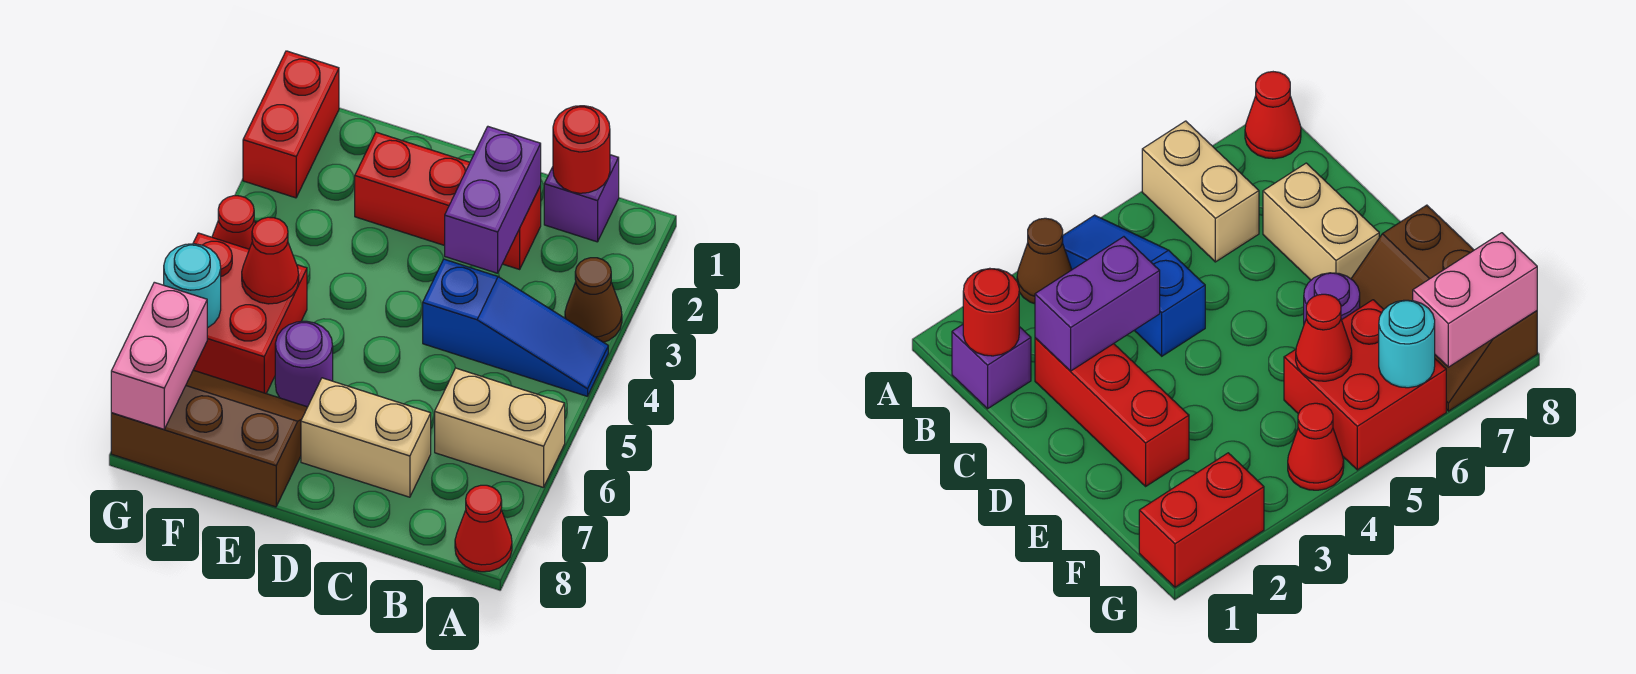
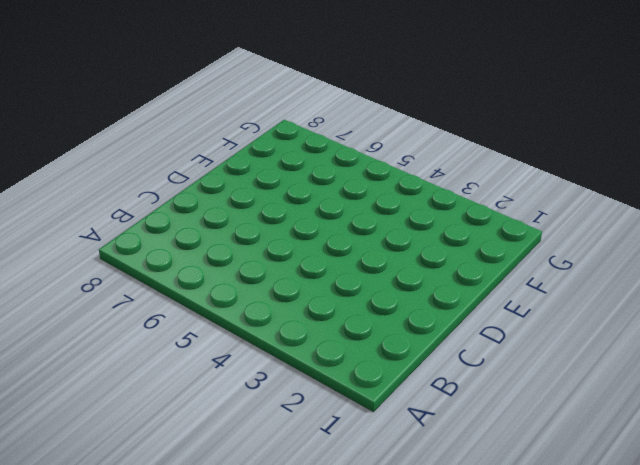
none -> brown 1x1 cone [565,258,622,342]
none -> blue 1x3 slope [423,259,608,396]
none -> tan 1x2 brick [435,368,565,488]

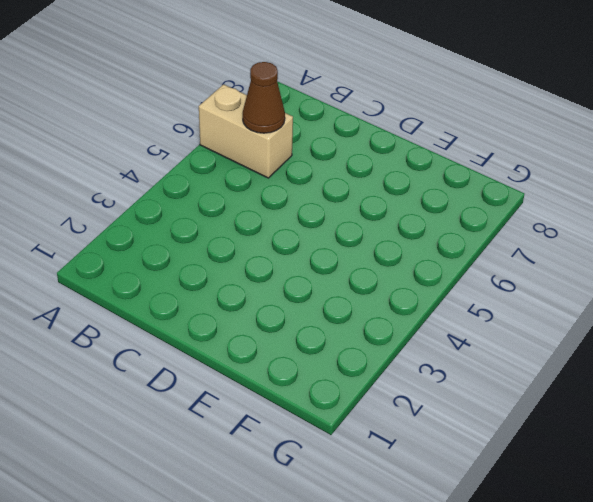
brown 1x1 cone [243,62,285,133] -> brown 1x1 cone moved to [565,258,622,342]
none -> blue 1x3 slope [423,259,608,396]
none -> red 1x1 cone [455,485,512,572]
none -> purple 1x1 brick [544,155,619,242]

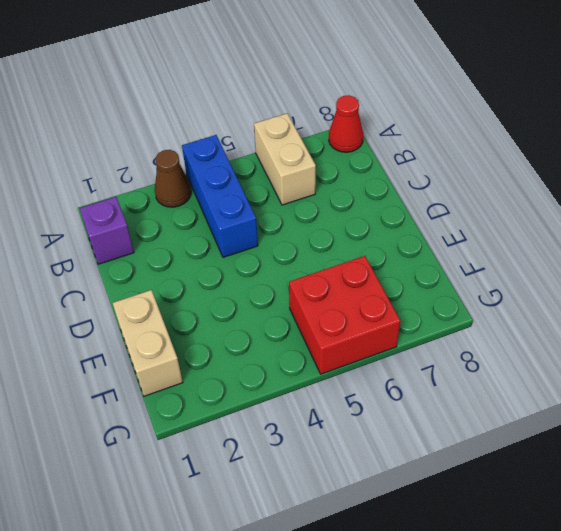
blue 1x3 brick [182,135,258,257] -> blue 1x3 slope [423,259,608,396]
tan 1x2 brick [113,290,183,396] -> tan 1x2 brick moved to [301,378,431,497]
none -> red 1x3 brick [355,132,541,269]
none -> purple 1x1 round brick [275,321,333,407]
none -> brown 2x3 slope [111,370,307,507]

